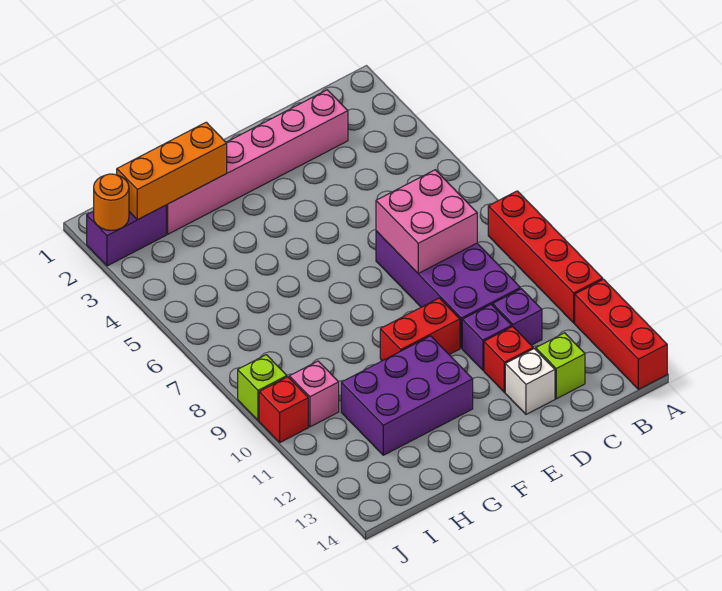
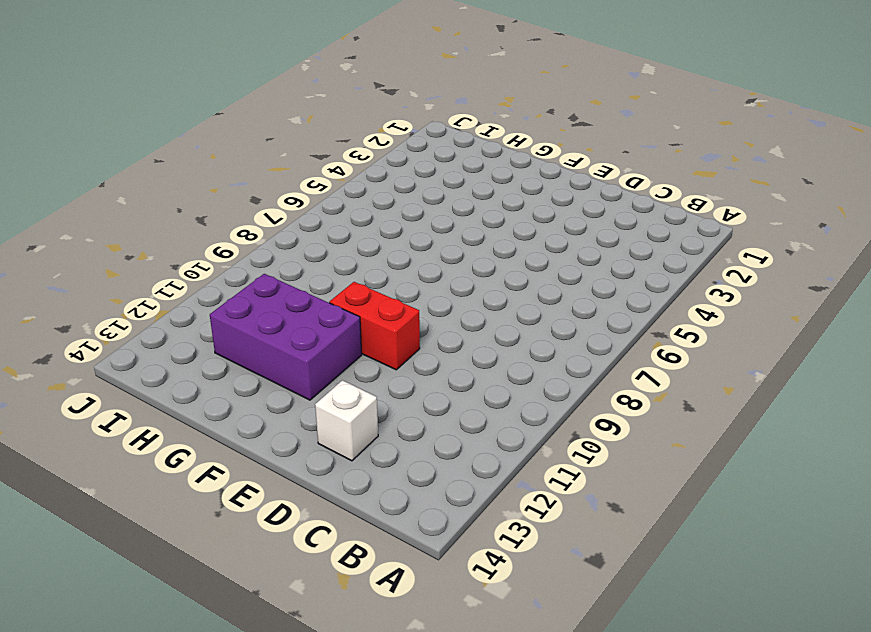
none -> red 1x4 brick [488,191,603,323]
none -> red 1x3 brick [575,279,667,389]
none -> pink 1x6 brick [166,90,348,234]

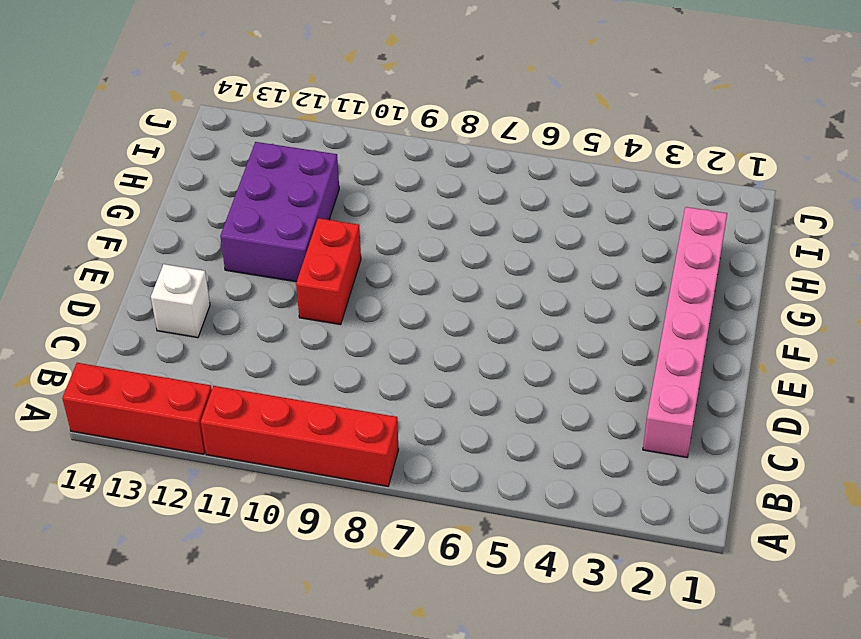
none -> purple 2x4 brick [376,231,520,348]
none -> purple 1x1 brick [493,289,542,345]
none -> lime 1x1 brick [536,333,585,399]

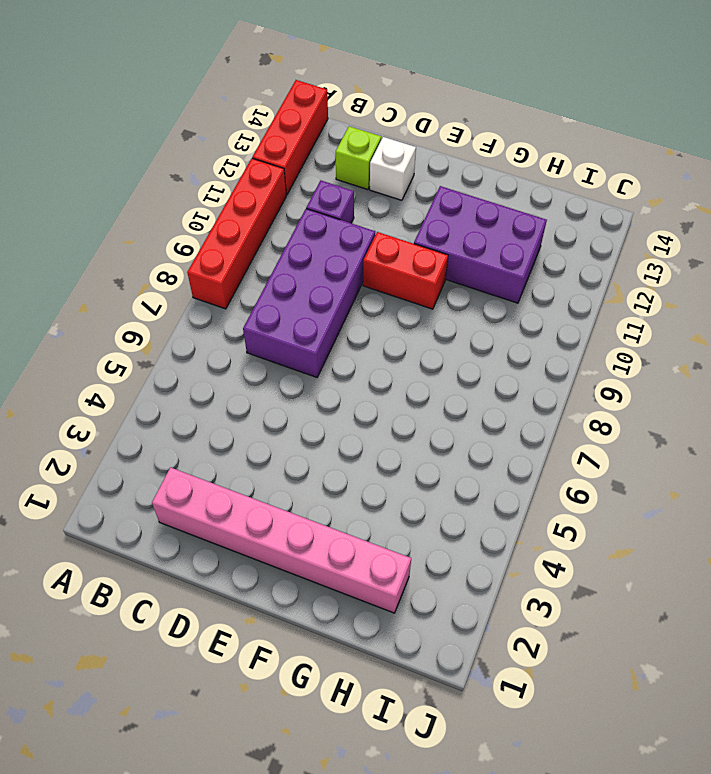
none -> purple 1x1 brick [462,305,512,370]
none -> red 1x1 brick [484,327,533,392]
none -> purple 1x2 brick [87,205,166,266]

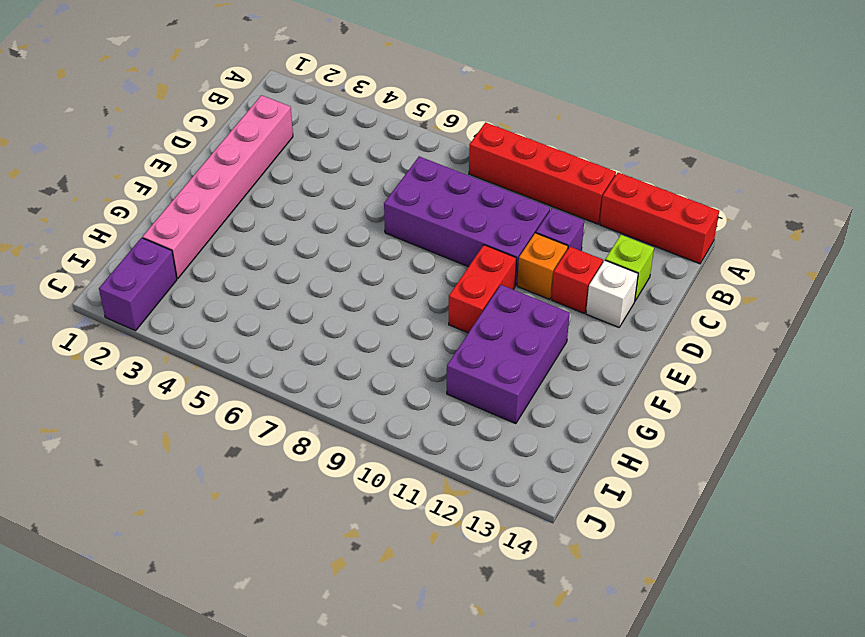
orange 1x1 brick [517,233,568,300] -> purple 1x1 brick [462,305,512,370]
none -> pink 1x1 brick [289,361,339,427]
none -> lime 1x1 brick [238,355,287,421]
none -> red 1x1 brick [259,377,308,442]

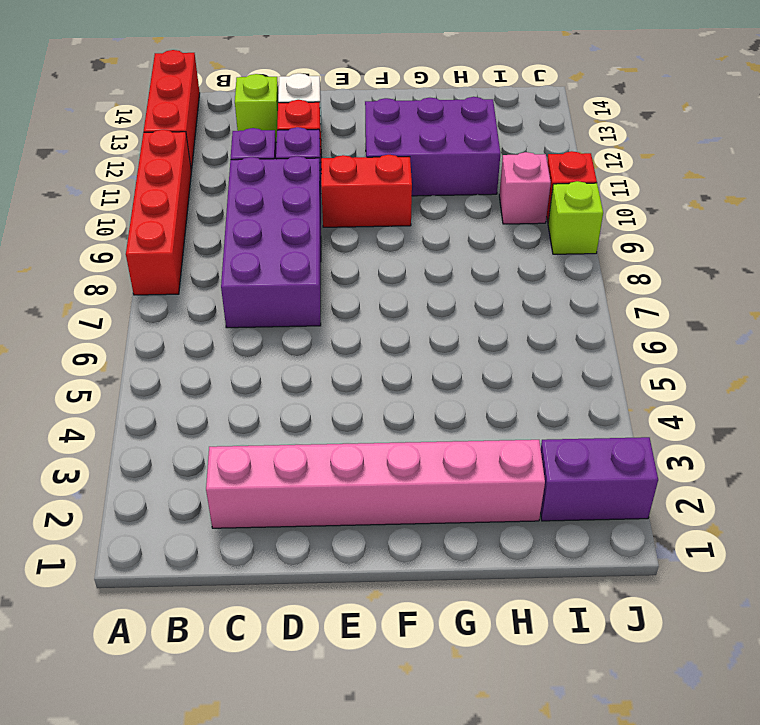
none -> pink 2x2 brick [376,170,477,273]
none -> orange 1x3 brick [117,122,227,220]
none -> orange 1x1 round brick [94,174,129,230]

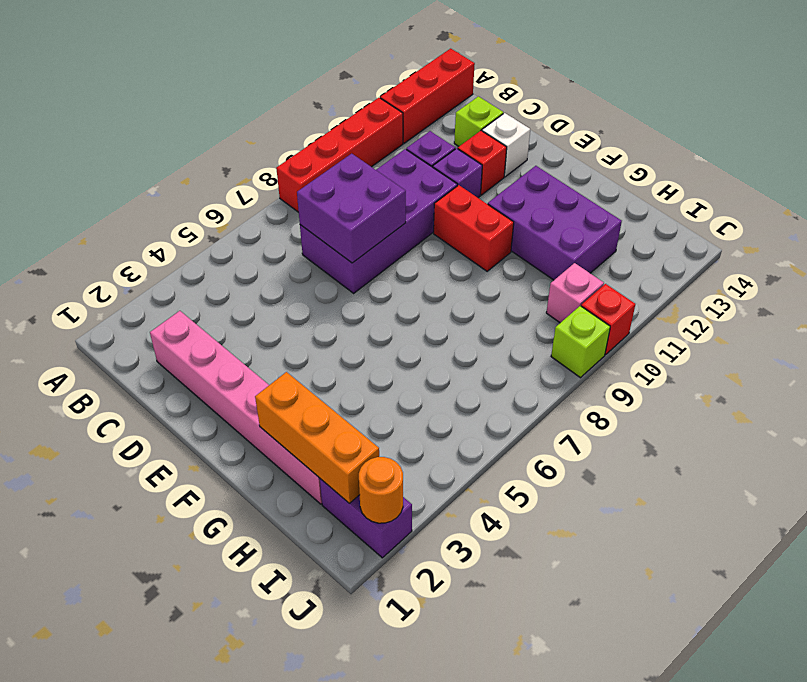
purple 2x2 brick [297,154,406,263] -> pink 2x2 brick [376,170,477,273]

